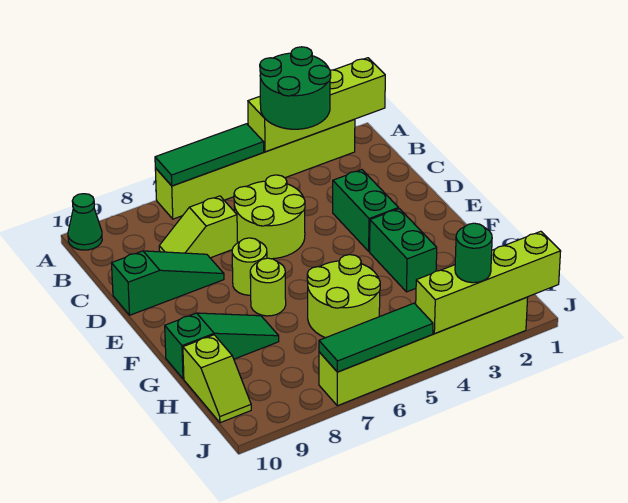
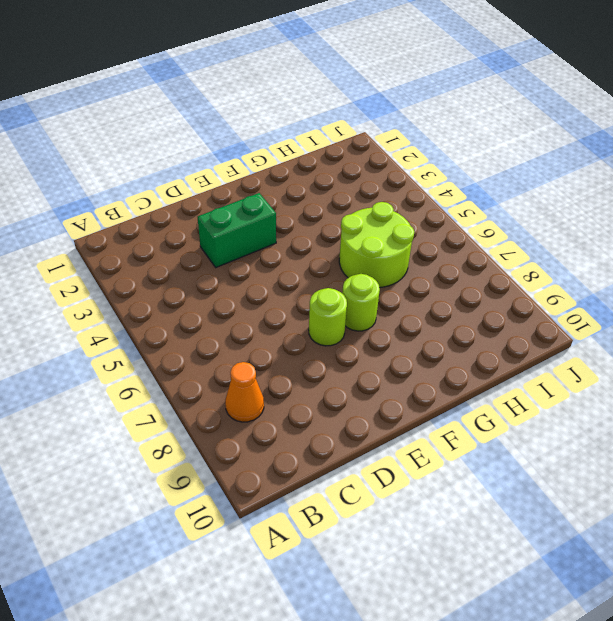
orange 1x1 cone [225,362,264,422] -> none
none -> lime 1x6 brick [155,119,355,219]
none -> green 1x1 cone [68,194,102,250]
none -> lime 2x2 round brick [234,175,305,259]

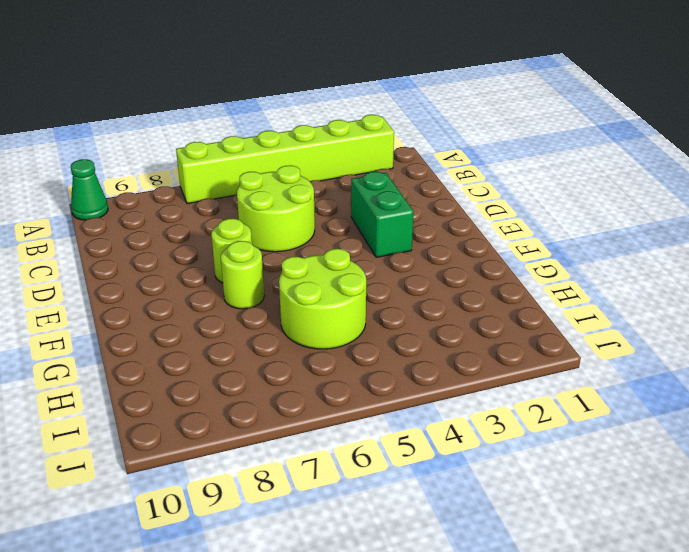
none -> lime 1x2 slope [159,196,238,258]
none -> green 1x3 slope [112,251,224,315]
none -> green 1x2 brick [370,209,437,292]

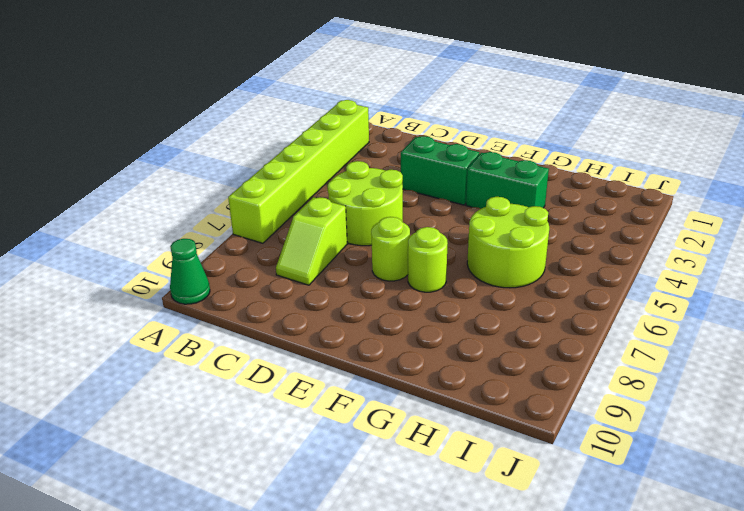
none -> green 1x3 slope [112,251,224,315]
none -> green 1x3 slope [165,313,279,379]
none -> lime 1x2 slope [183,335,251,423]

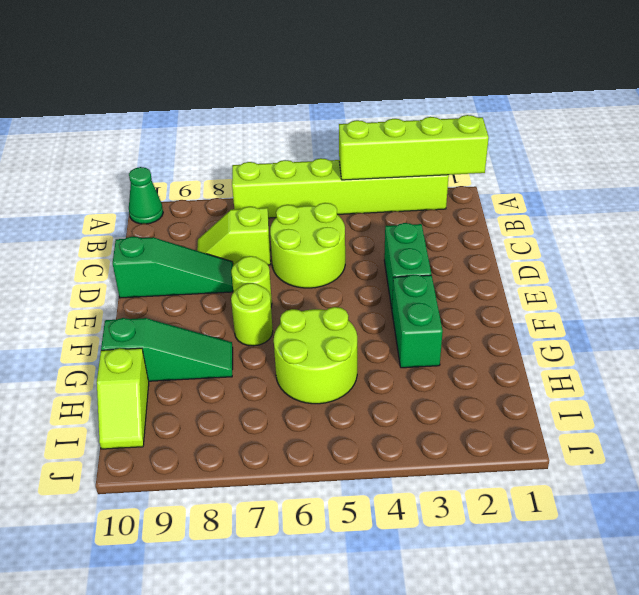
none -> lime 1x6 brick [319,297,528,406]
none -> green 1x3 tile [155,124,264,186]
none -> lime 1x4 brick [416,231,561,334]

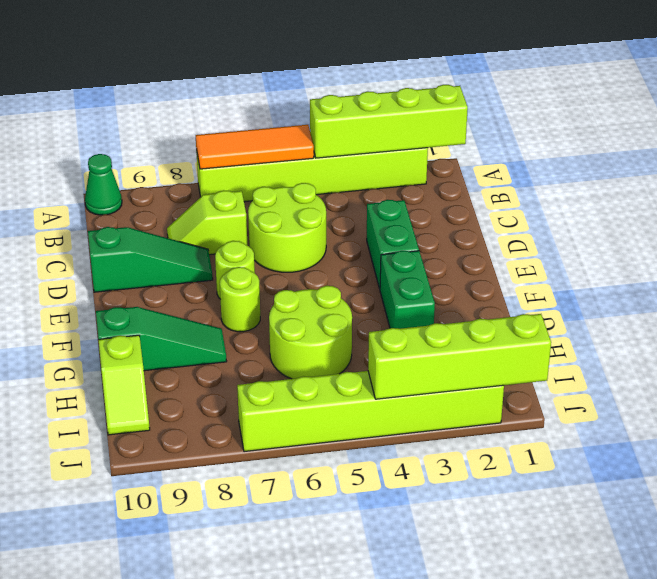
orange 1x3 tile [196,125,314,169] -> green 1x3 tile [155,124,264,186]
none -> green 1x3 tile [319,303,433,372]
none -> green 2x2 round brick [260,47,331,129]
none -> green 1x1 round brick [455,223,492,283]

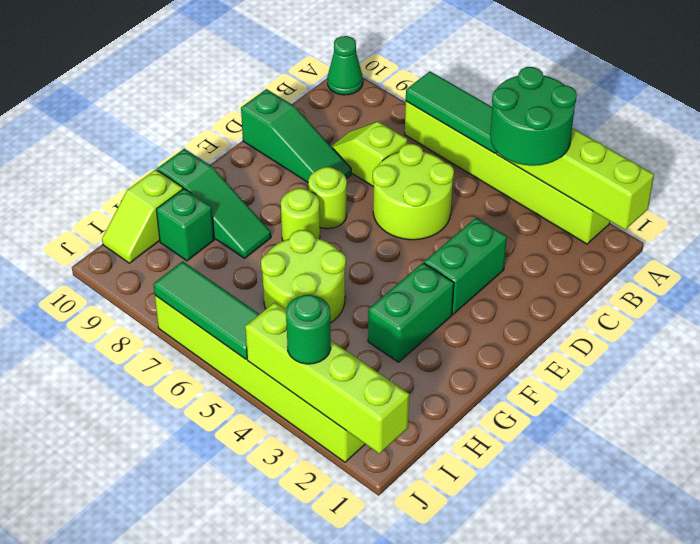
green 1x1 brick [156,188,214,261] -> none

